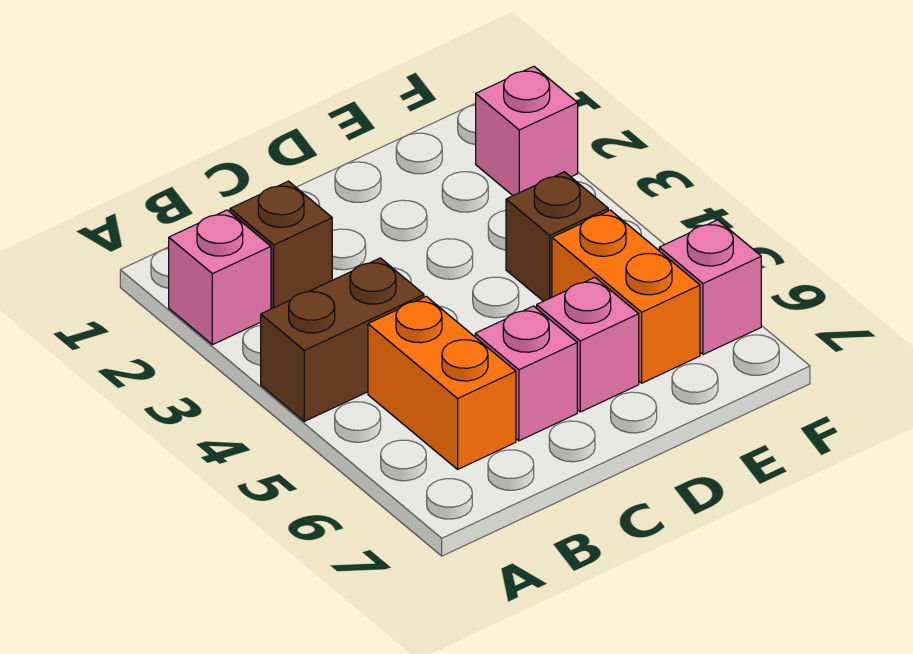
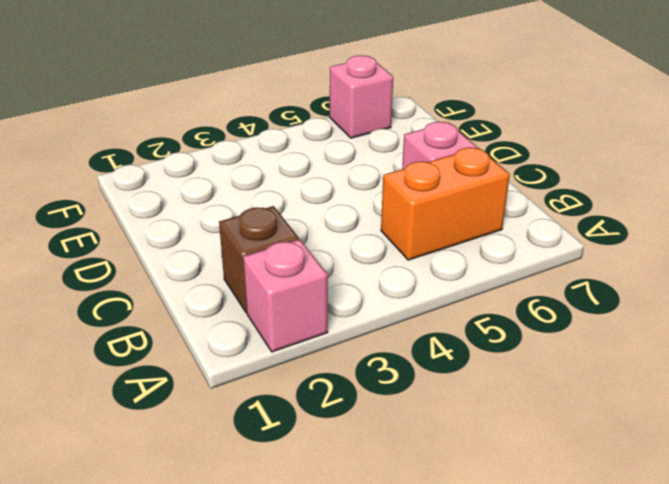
none -> brown 1x2 brick [261,258,424,421]
none -> pink 1x1 brick [537,277,639,412]

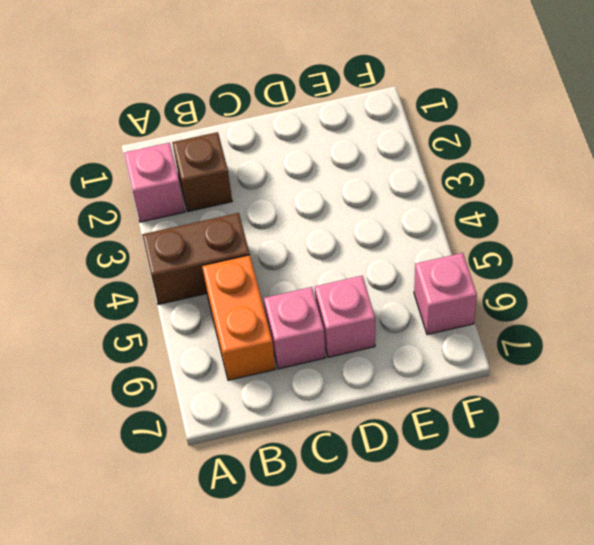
none -> brown 1x1 brick [506,172,608,301]
none -> orange 1x2 brick [552,210,700,383]

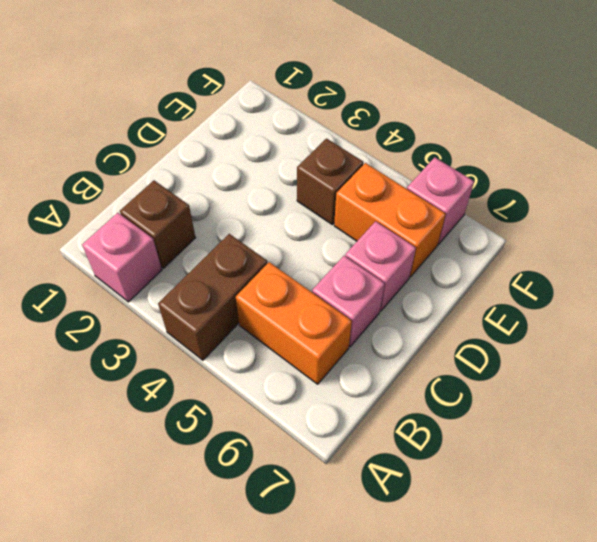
none -> pink 1x1 brick [476,66,578,196]

